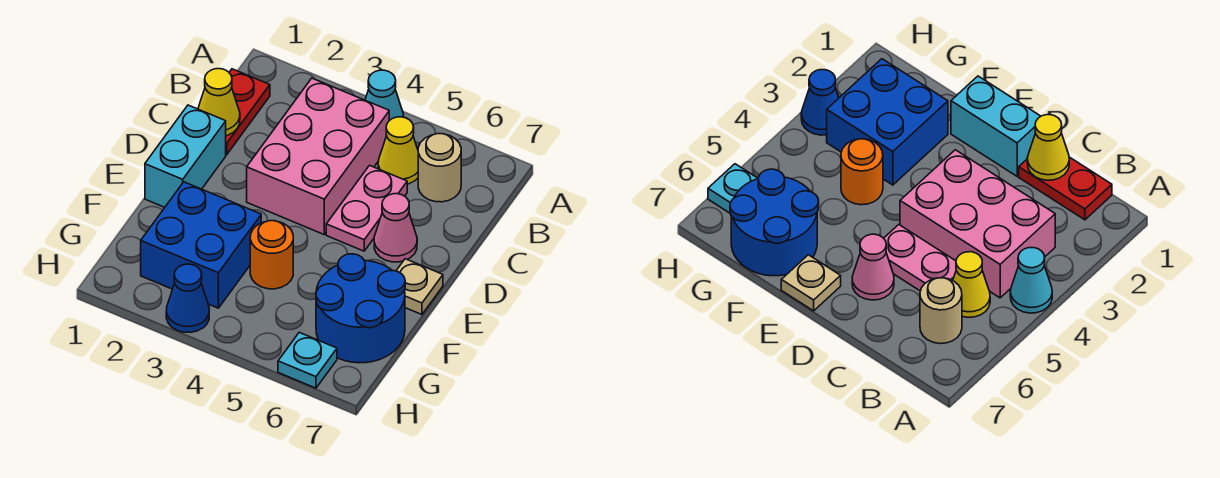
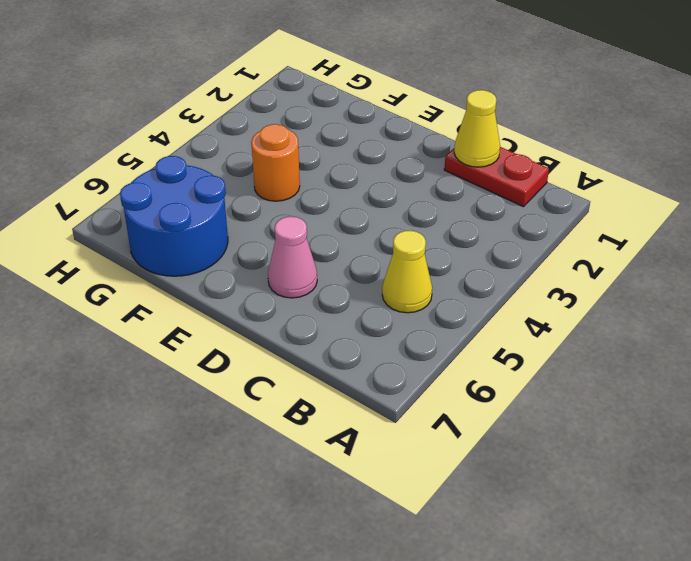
none -> cyan 1x1 cone [365,70,404,120]
none -> pink 2x3 brick [247,78,389,234]
none -> tan 1x1 round brick [418,134,461,202]

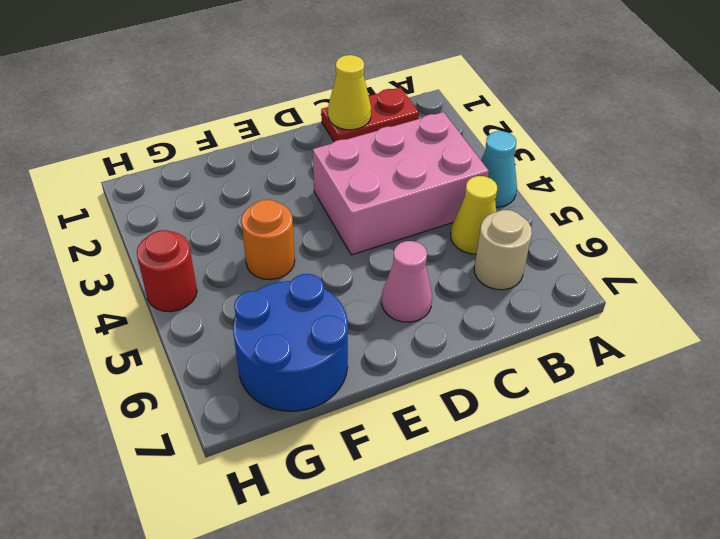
red 1x1 round brick [137,230,197,312] -> none
none -> pink 1x2 plate [326,165,407,251]
none -> cyan 1x2 brick [145,105,226,207]
none -> tan 1x1 plate [396,259,443,315]

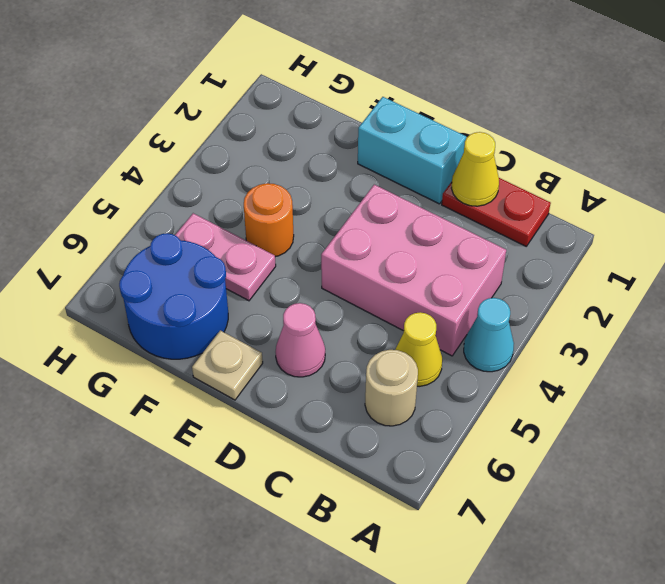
pink 1x2 plate [175,213,276,301] -> pink 1x2 plate moved to [326,165,407,251]
none -> blue 2x2 brick [141,182,261,308]
none -> blue 1x1 cone [166,264,209,332]
none -> cyan 1x1 plate [278,332,337,388]

